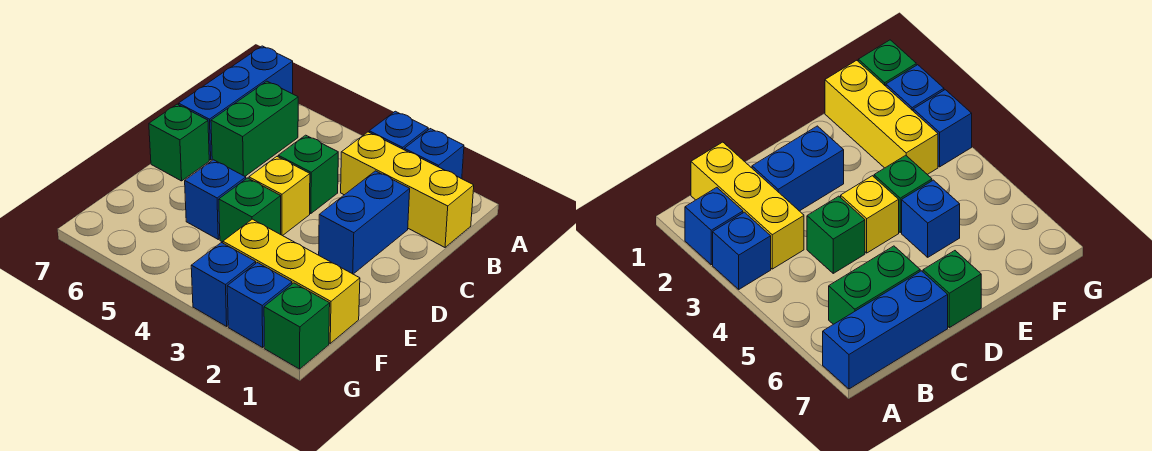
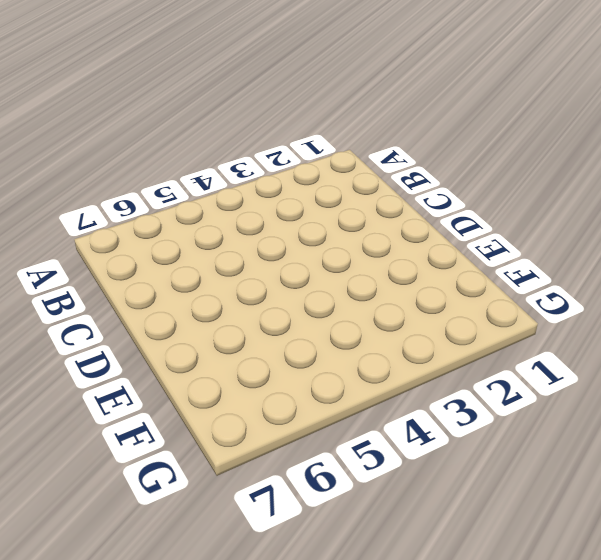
none -> blue 1x1 brick [404,129,464,179]
none -> blue 1x1 brick [369,111,428,150]
none -> blue 1x3 brick [179,46,293,160]

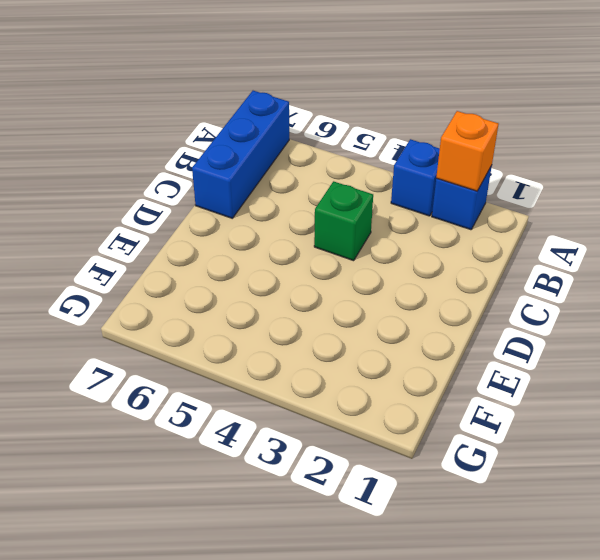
orange 1x1 brick [436,111,499,191] -> none
none -> yellow 1x3 brick [341,132,474,247]
none -> green 1x2 brick [211,81,298,176]
none -> blue 1x2 brick [319,171,410,274]

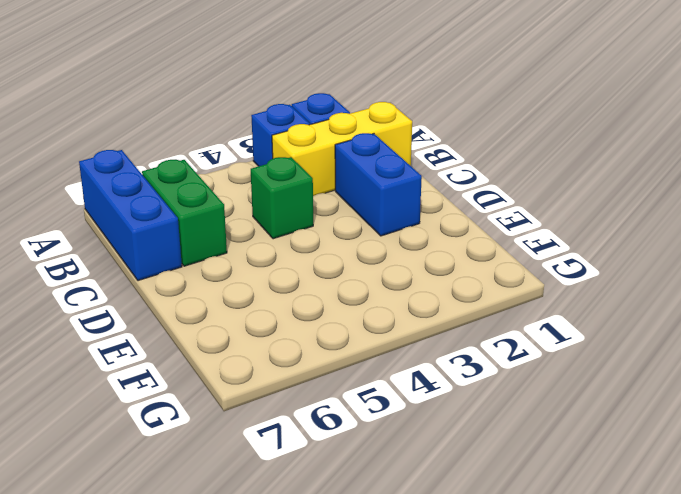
none -> yellow 1x1 brick [249,157,310,236]
none -> green 1x1 brick [149,104,209,181]
none -> green 1x1 brick [219,178,281,242]

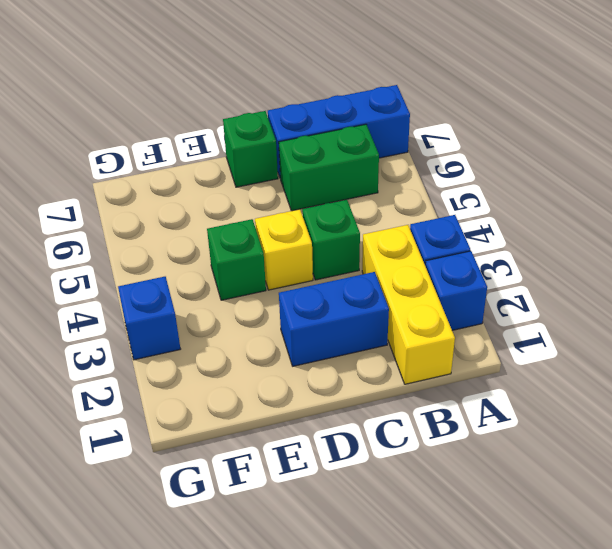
none -> blue 1x1 brick [185,160,246,239]
none -> yellow 1x3 brick [223,219,360,343]
none -> green 1x1 brick [264,283,330,369]

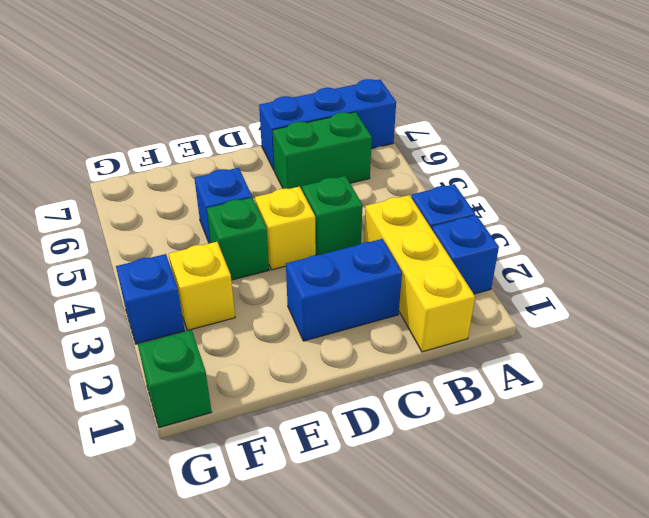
yellow 1x1 brick [169,242,235,330] -> yellow 1x3 brick [223,219,360,343]
none -> green 1x1 brick [149,104,209,181]
none -> blue 1x1 brick [227,263,292,347]

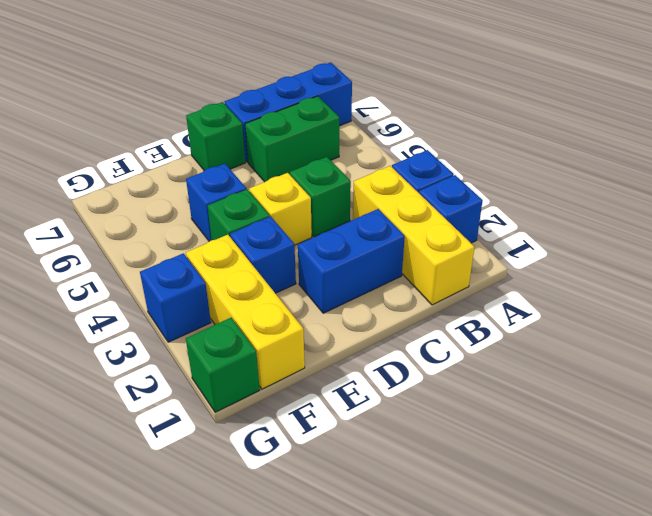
blue 1x1 brick [230,216,296,293] -> blue 1x1 brick moved to [227,263,292,347]

